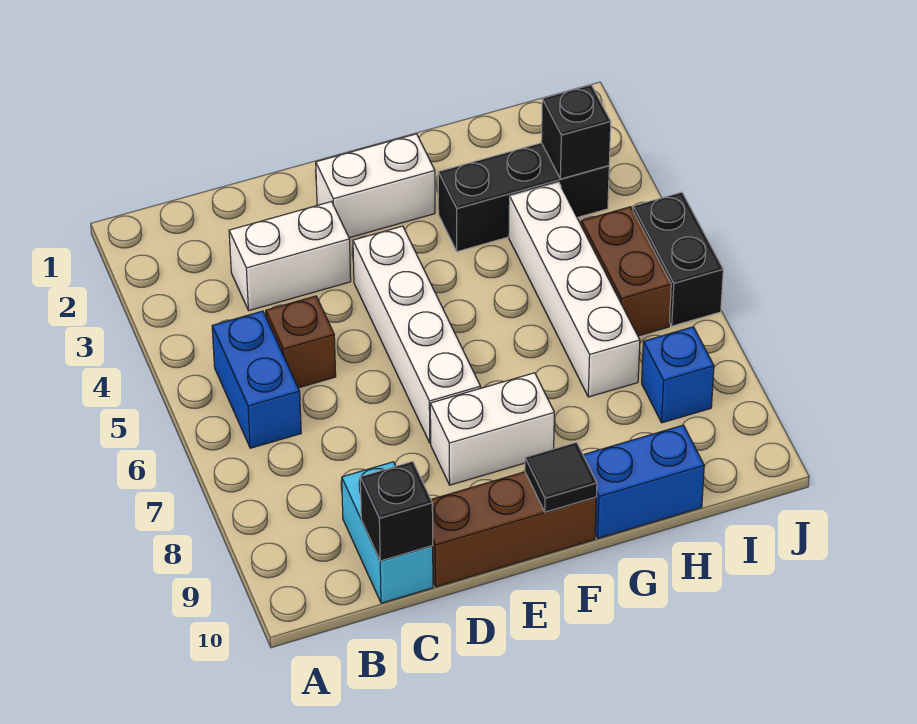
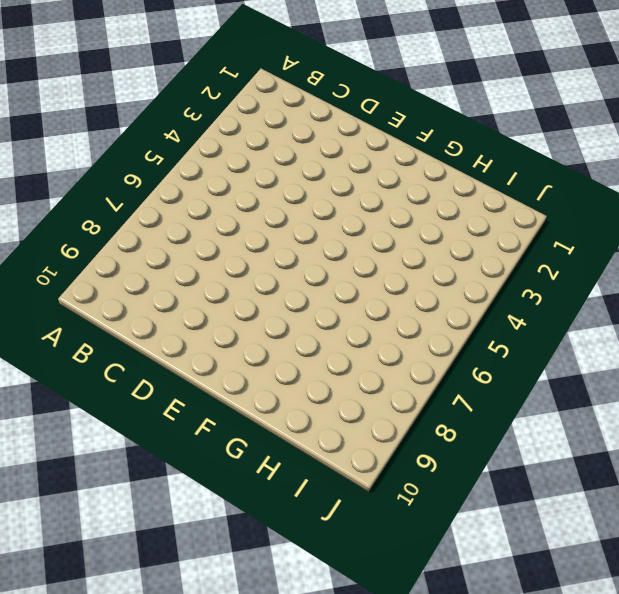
none -> blue 1x2 brick [212,311,301,448]
none -> white 1x2 brick [229,202,351,311]
none -> brown 1x1 brick [266,296,336,388]

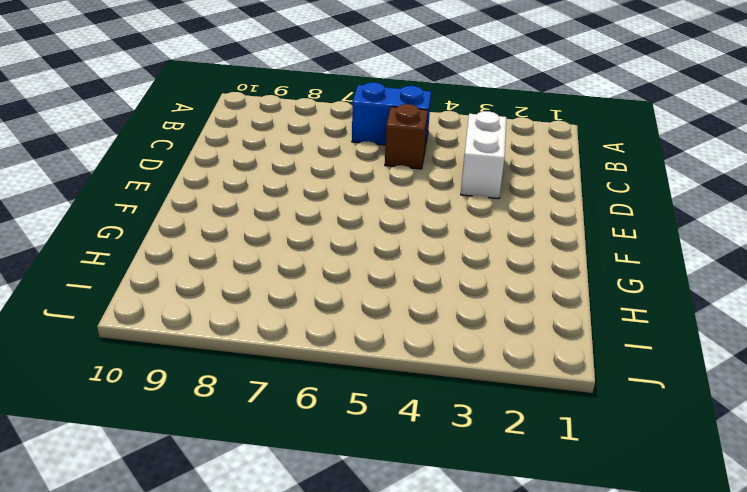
none -> cyan 1x2 brick [342,462,433,603]
none -> brown 1x3 brick [431,472,596,587]
none -> white 1x2 brick [316,134,435,238]

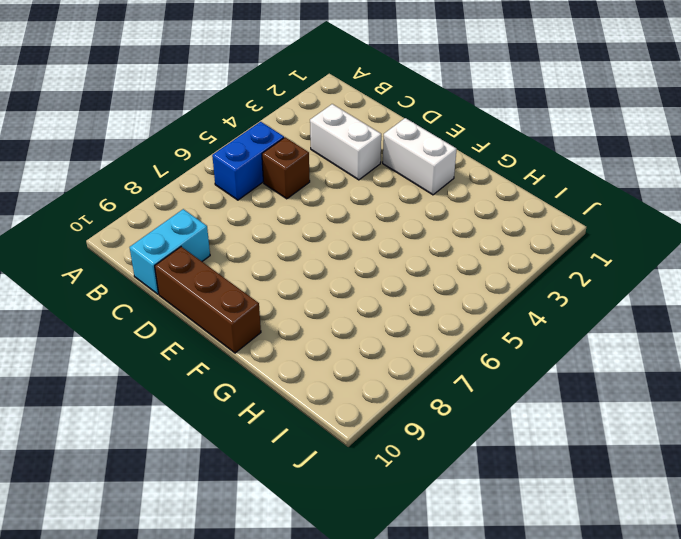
none -> white 1x4 brick [353,226,481,443]
none -> white 1x2 brick [430,373,554,485]
none -> black 1x3 brick [438,143,609,252]

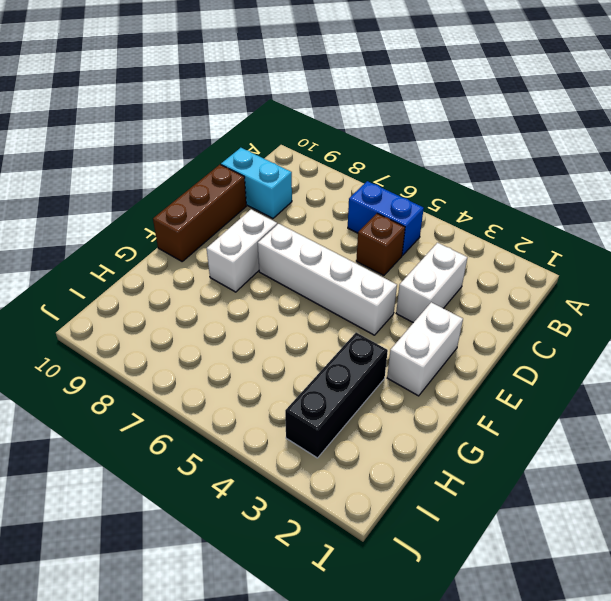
none -> blue 1x2 brick [583,425,704,538]
none -> white 1x4 brick [509,182,640,397]
none -> brown 1x2 brick [581,207,671,336]

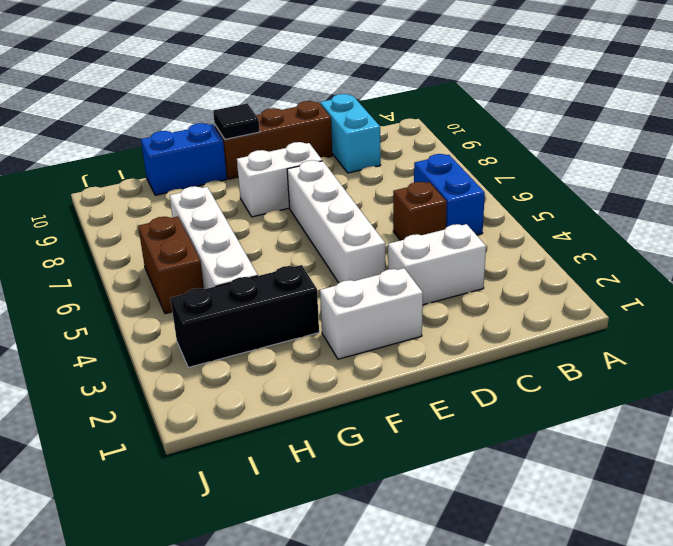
none -> blue 1x1 brick [642,327,714,423]
none -> black 1x2 brick [633,192,723,326]
none -> black 1x1 brick [360,461,433,561]

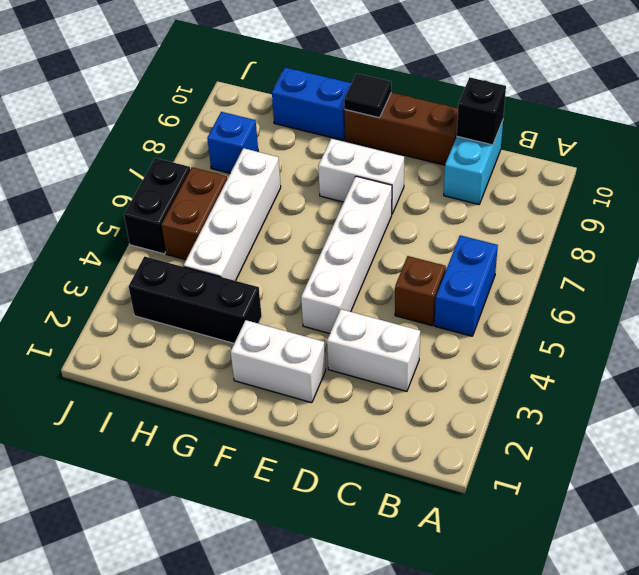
none -> black 1x1 brick [541,85,611,179]

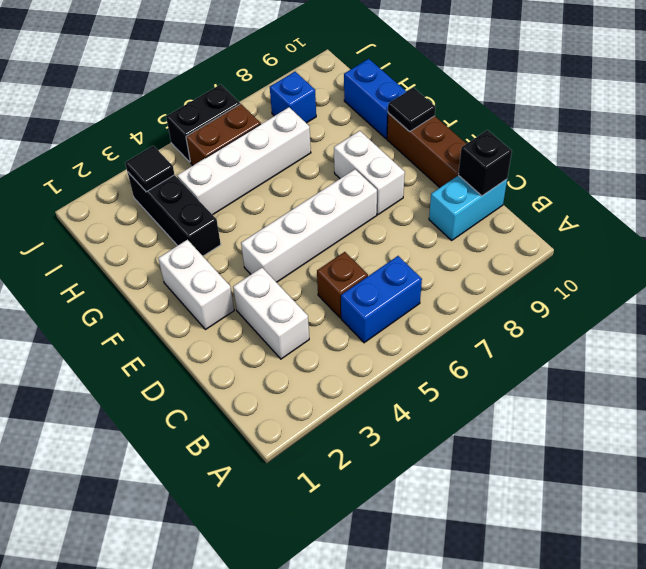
black 1x1 tile [125,146,174,192] -> black 1x1 brick [541,85,611,179]

